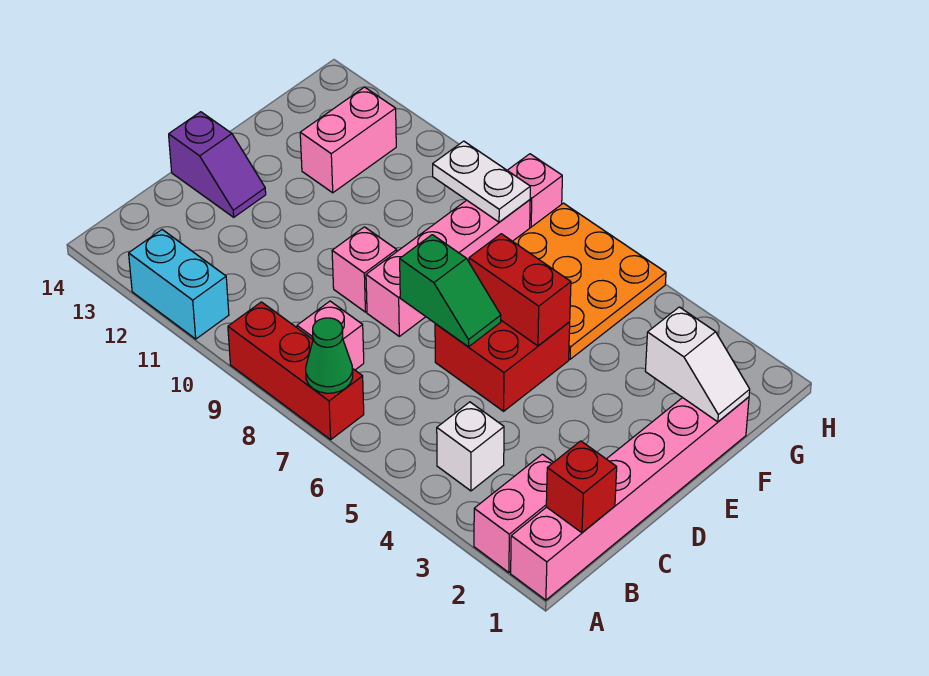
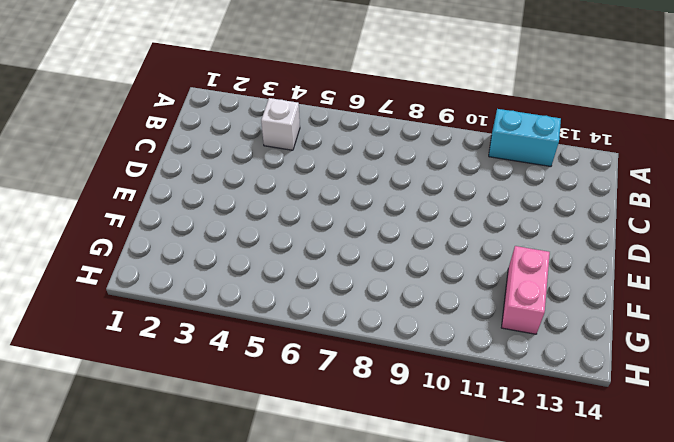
none -> pink 1x6 brick [511,397,749,600]
none -> pink 1x2 brick [474,454,554,573]
none -> red 1x3 brick [228,302,364,440]

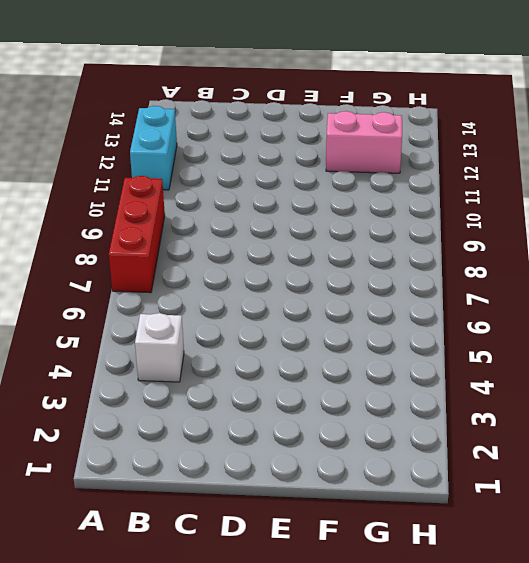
none -> pink 1x6 brick [511,397,749,600]
none -> pink 1x2 brick [474,454,554,573]
none -> pink 1x1 brick [297,301,364,370]

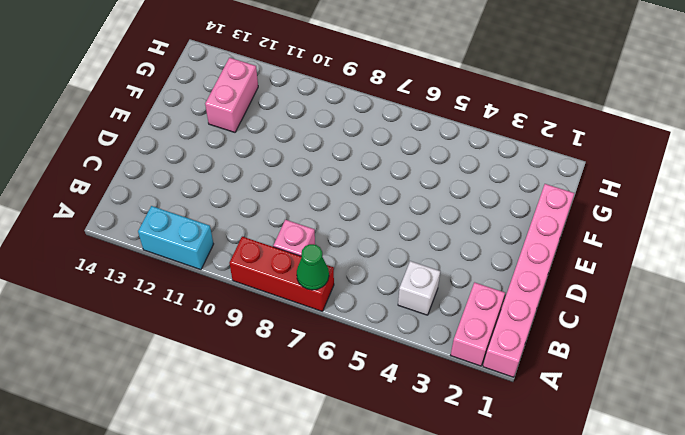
none -> red 2x2 brick [435,321,570,411]
none -> pink 1x4 brick [366,200,530,336]
none -> pink 1x1 brick [332,227,397,312]

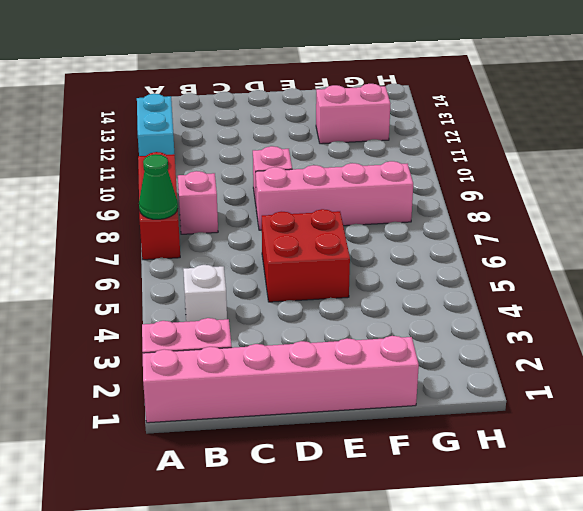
none -> purple 1x2 slope [169,112,266,217]
none -> orange 3x3 plate [513,203,666,359]
none -> pink 1x1 brick [507,154,562,228]

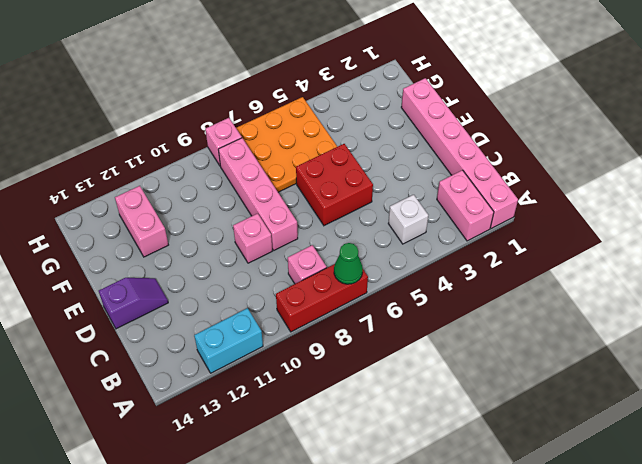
none -> red 1x1 brick [546,441,617,533]
none -> green 1x2 slope [400,235,501,347]
none -> red 1x2 brick [469,234,571,346]

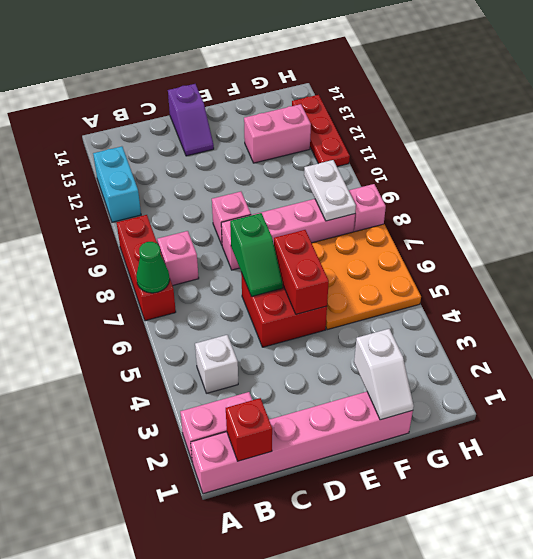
red 1x3 plate [292,95,350,167] -> none

